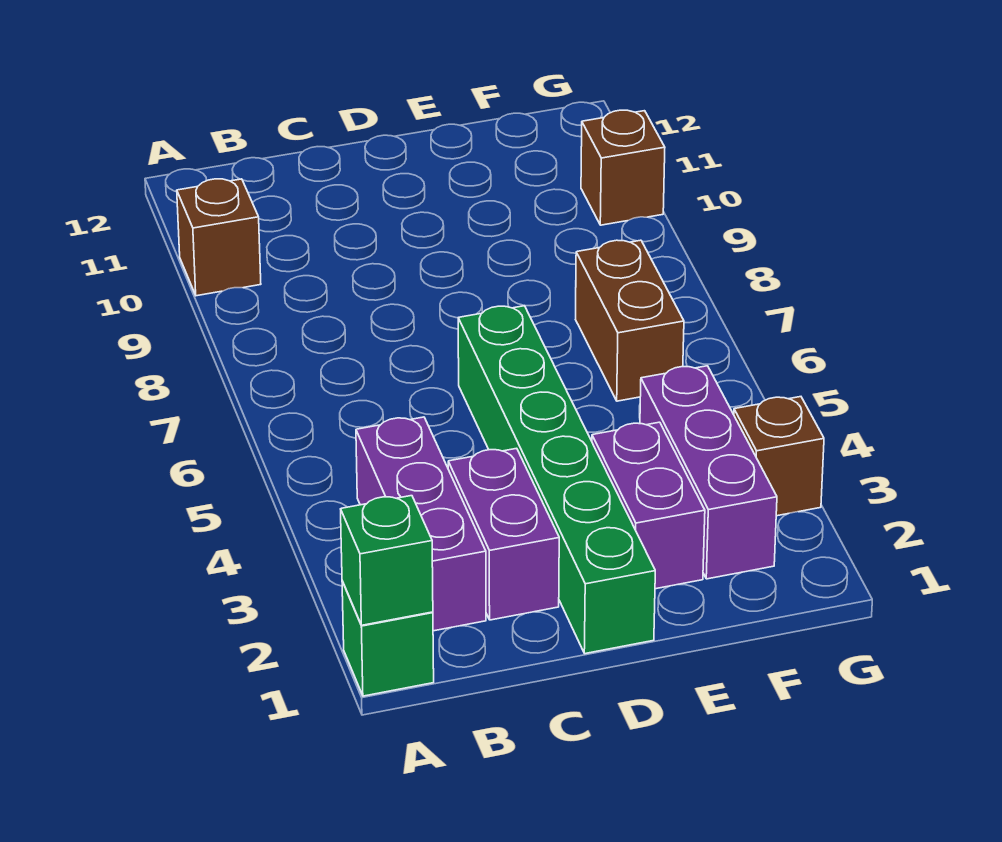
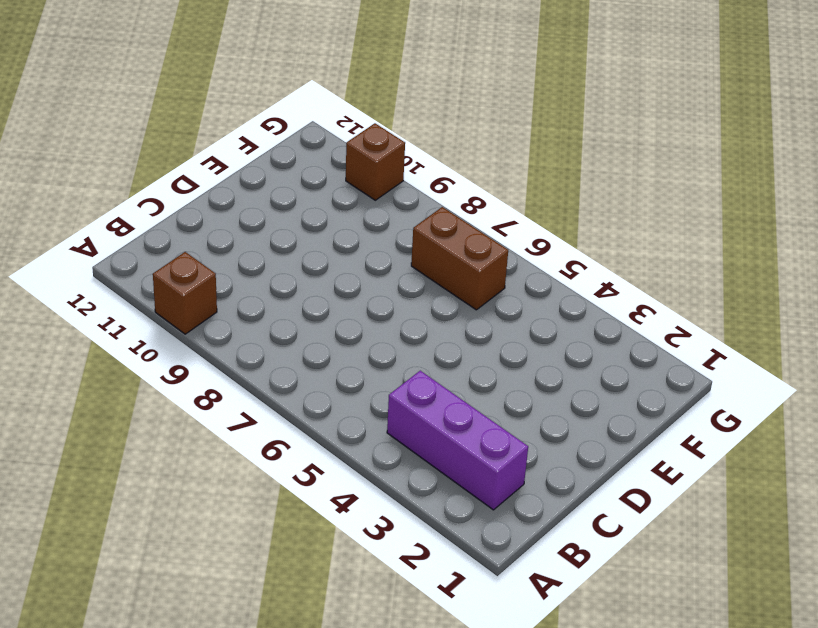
none -> green 1x1 brick [342,581,434,696]
none -> purple 1x2 brick [448,448,559,620]

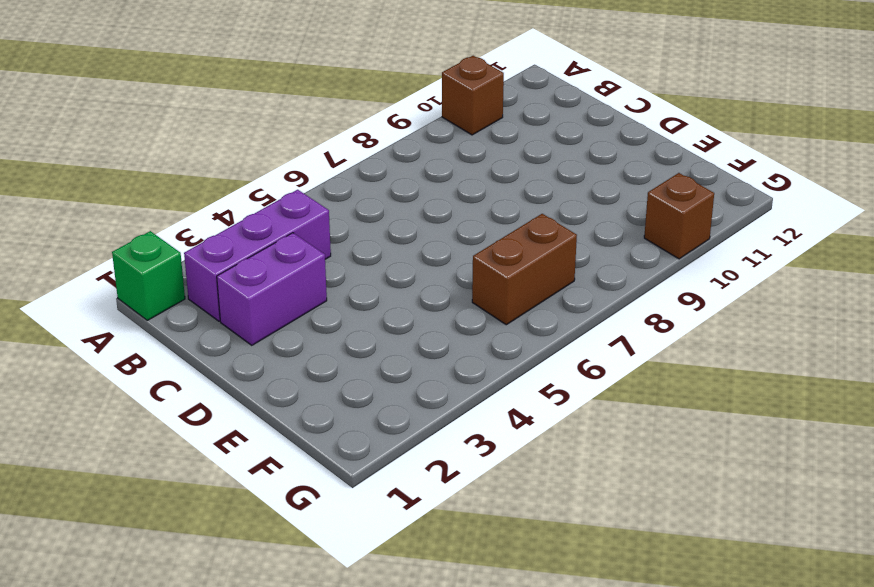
none -> green 1x6 brick [458,306,655,654]
none -> purple 1x2 brick [592,422,705,589]

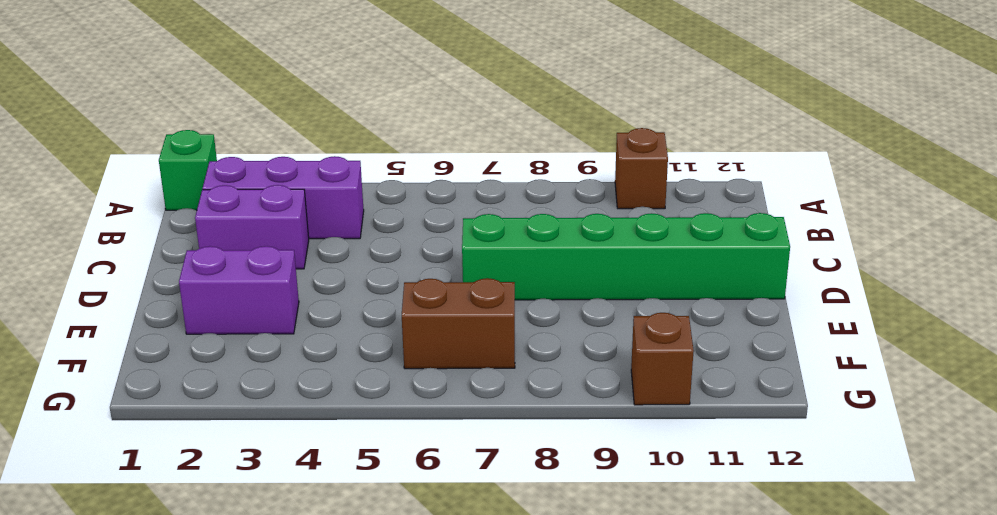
green 1x6 brick [462,213,790,300] -> green 1x6 brick moved to [458,306,655,654]
none -> purple 1x3 brick [640,366,777,579]
none -> brown 1x1 brick [734,397,824,516]

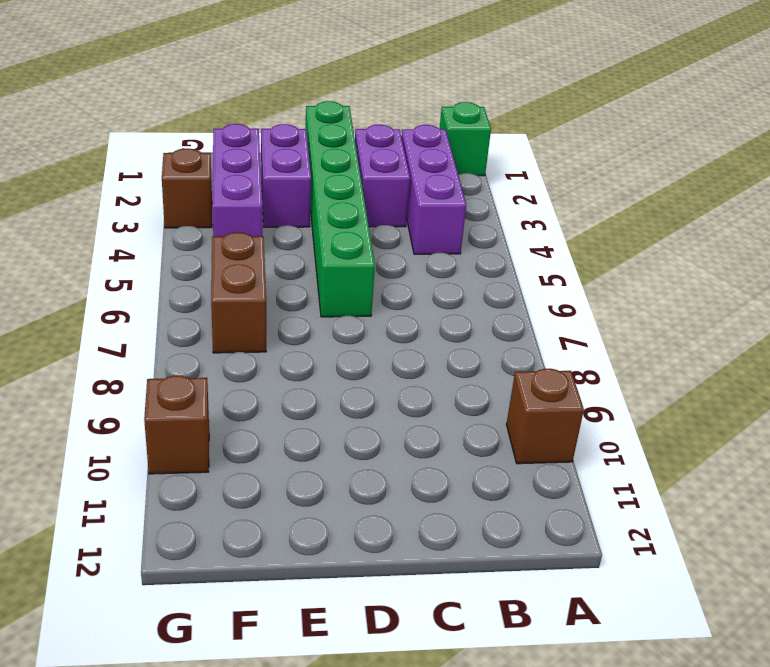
none -> green 1x1 brick [341,496,433,625]

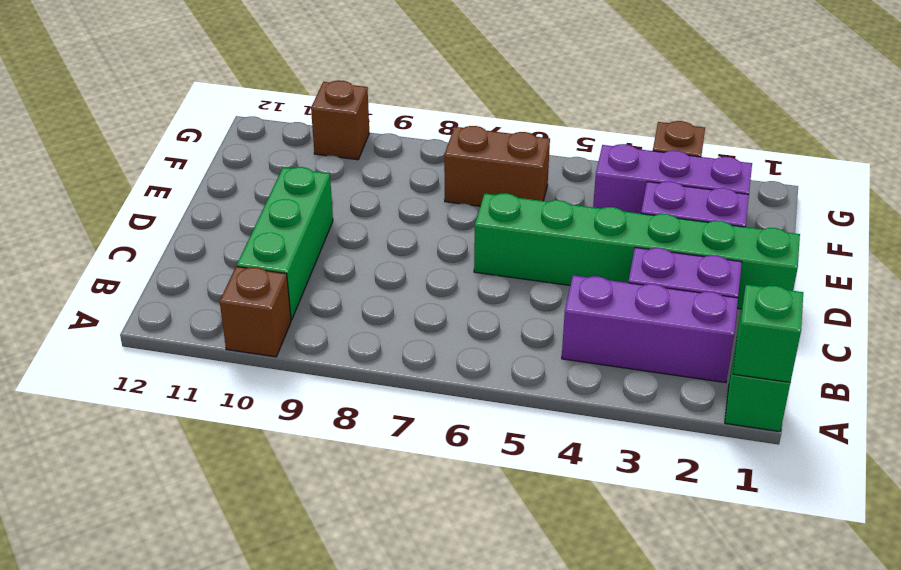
green 1x3 brick [237,167,333,320] -> none

